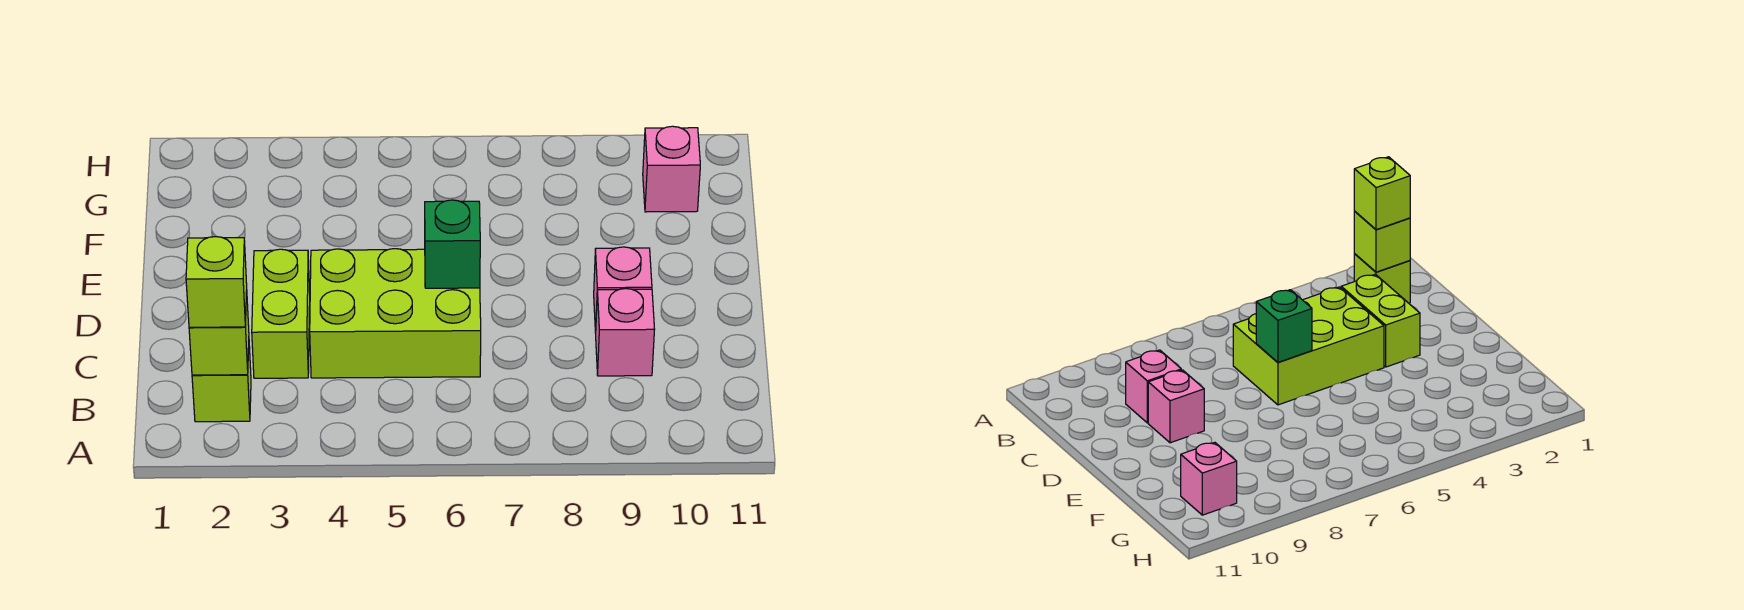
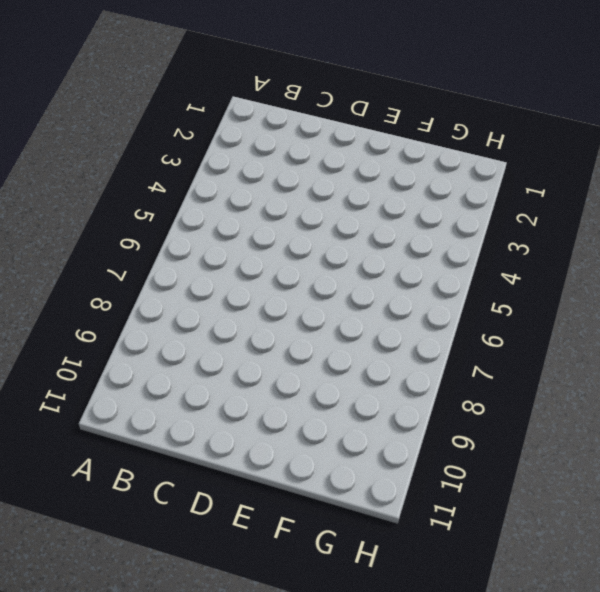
none -> lime 1x1 brick [192,347,251,422]
none -> lime 1x2 brick [252,249,310,378]

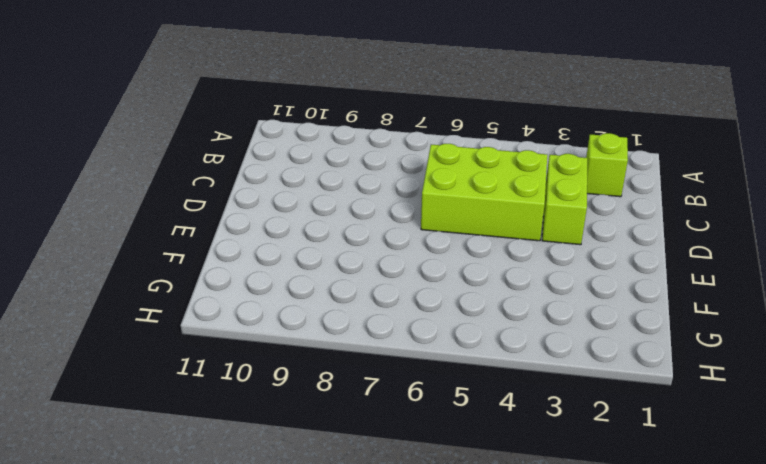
none -> pink 1x1 brick [596,289,655,376]
none -> pink 1x1 brick [594,247,652,333]

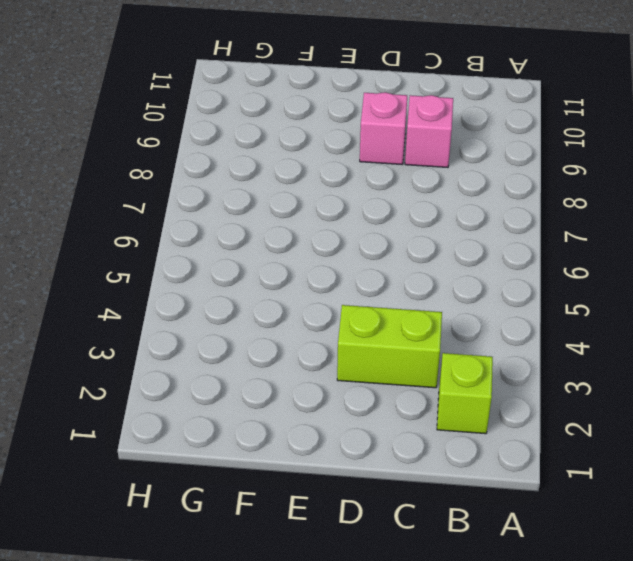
none -> lime 2x3 brick [310,249,481,378]
none -> pink 1x1 brick [643,126,700,212]

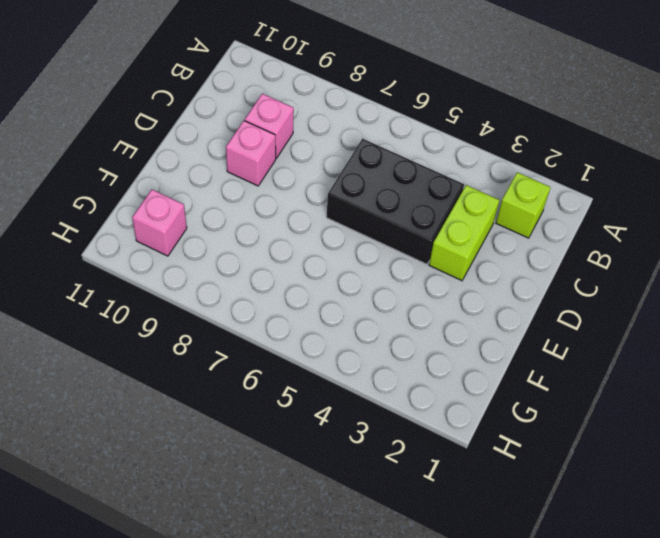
black 2x3 brick [326,138,464,264] -> lime 2x3 brick [310,249,481,378]
none -> lime 1x1 brick [189,291,249,375]
none -> green 1x1 brick [425,200,480,288]

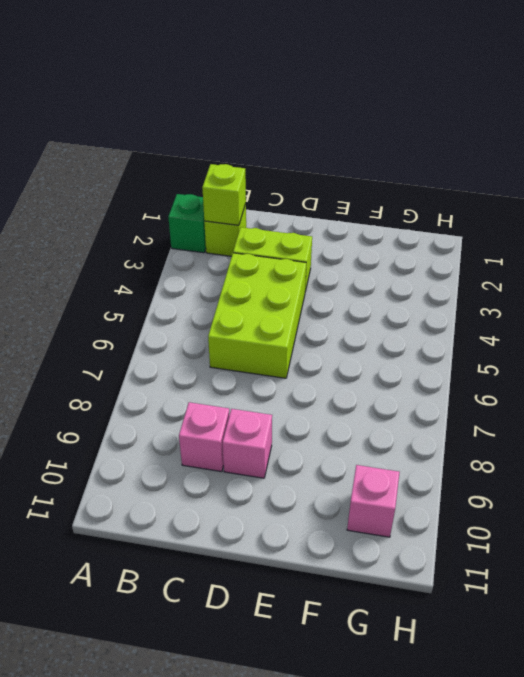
green 1x1 brick [168,194,206,253] -> green 1x1 brick moved to [425,200,480,288]
none -> lime 1x1 brick [186,237,247,327]

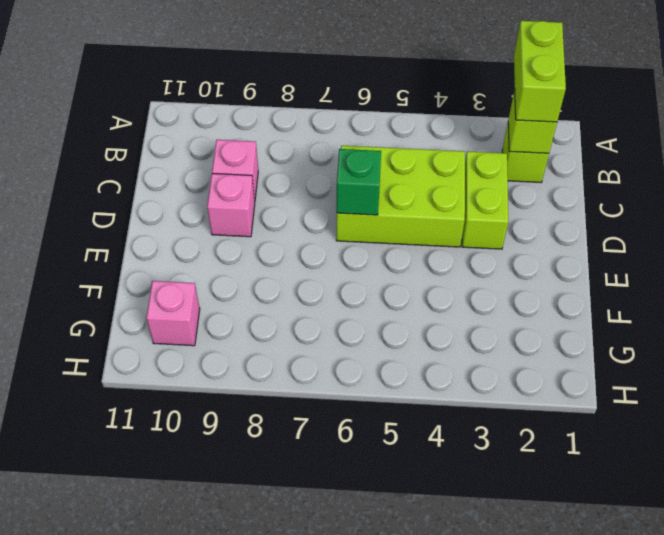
lime 1x2 brick [514,21,566,122] -> lime 1x1 brick [186,237,247,327]

